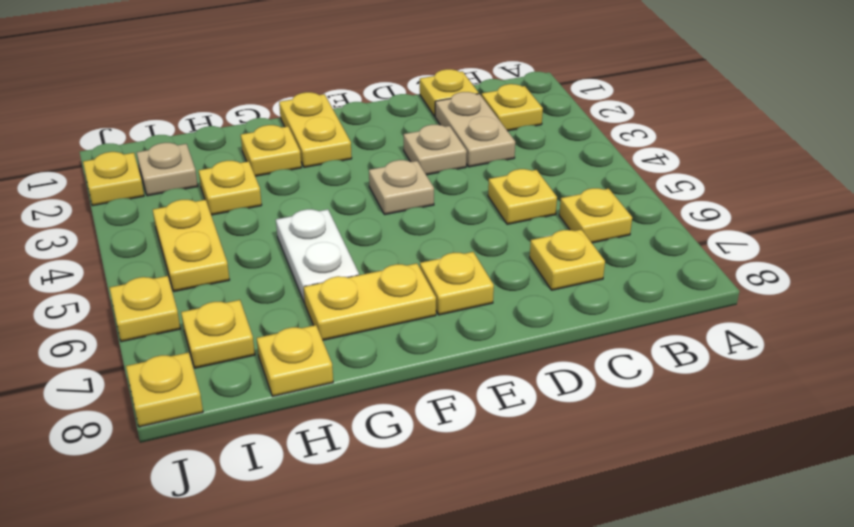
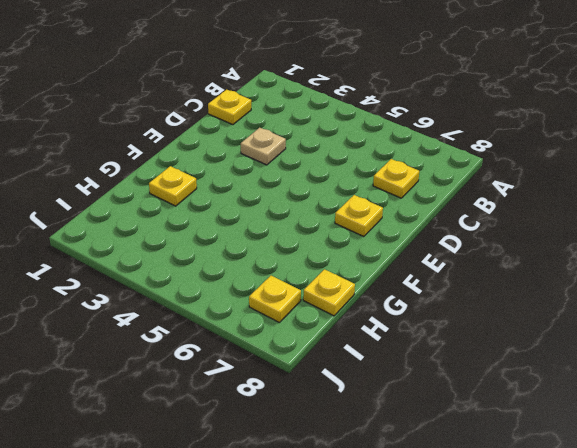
none -> yellow 1x1 plate [482,84,543,131]
none -> yellow 1x1 plate [559,188,632,243]
none -> tan 1x2 plate [435,92,515,167]

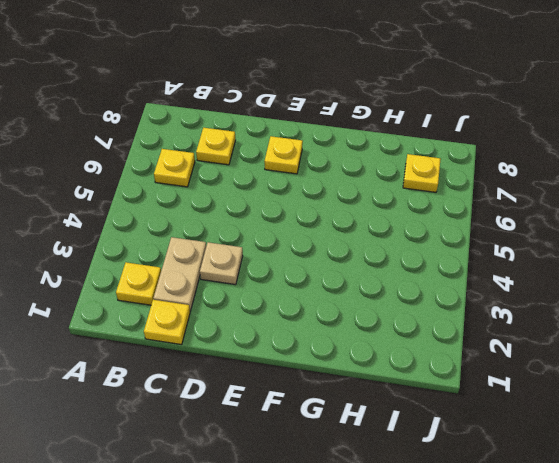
none -> yellow 1x1 plate [488,169,557,224]
none -> tan 1x1 plate [369,160,434,215]
none -> yellow 1x2 plate [279,92,352,167]

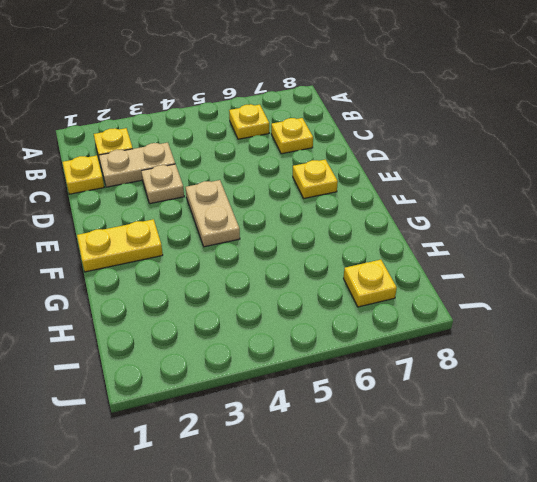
tan 1x2 plate [186,180,240,247] -> tan 1x1 plate [369,160,434,215]
none -> yellow 1x1 plate [488,169,557,224]
none -> yellow 1x2 plate [304,263,436,340]
none -> yellow 1x1 plate [241,125,301,176]

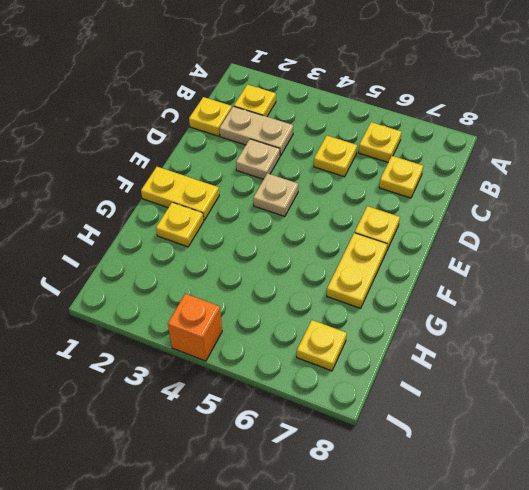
orange 1x1 brick [168,294,222,361] -> none
none -> white 1x2 plate [276,209,359,303]
none -> yellow 1x1 plate [199,161,262,215]
none -> yellow 1x1 plate [257,325,333,396]

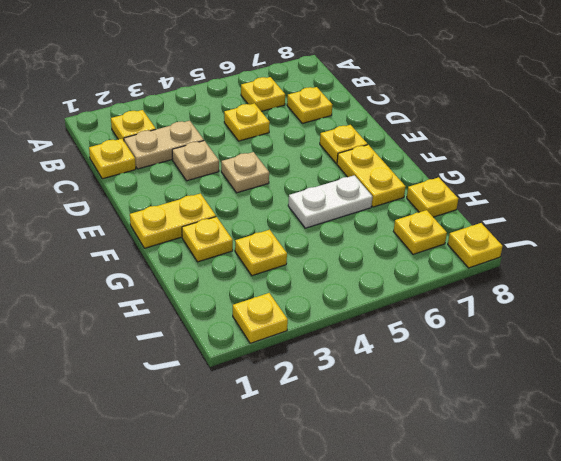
none -> tan 1x1 plate [137,143,198,196]
none -> yellow 1x2 plate [153,200,230,292]
none -> yellow 1x1 plate [110,276,180,342]

